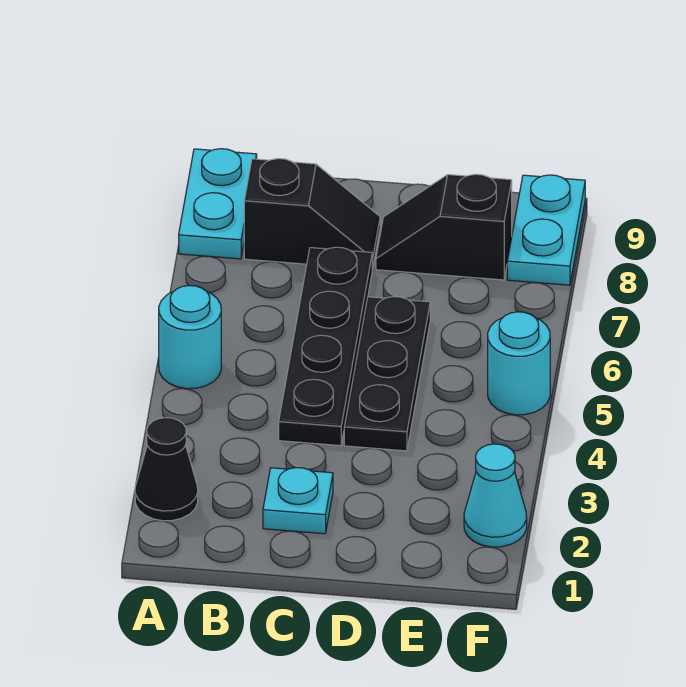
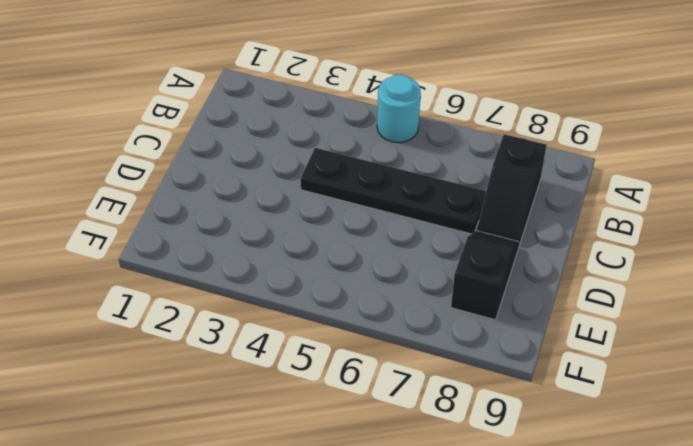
none -> black 1x1 cone [135,418,198,521]
none -> cyan 1x2 plate [179,149,257,259]

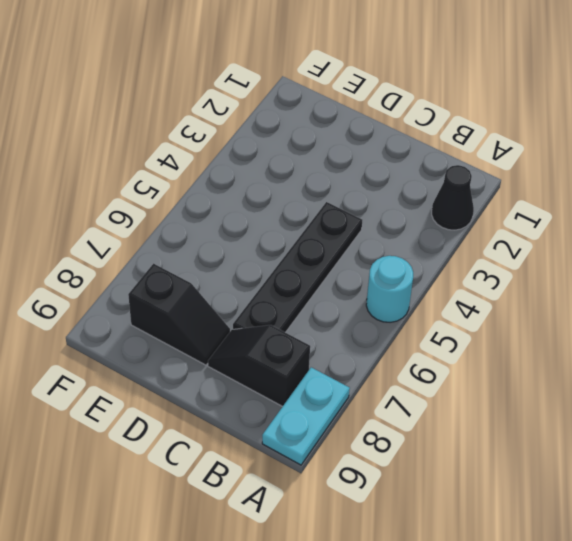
none -> cyan 1x1 plate [263,468,333,534]
none -> black 1x3 plate [344,297,430,451]

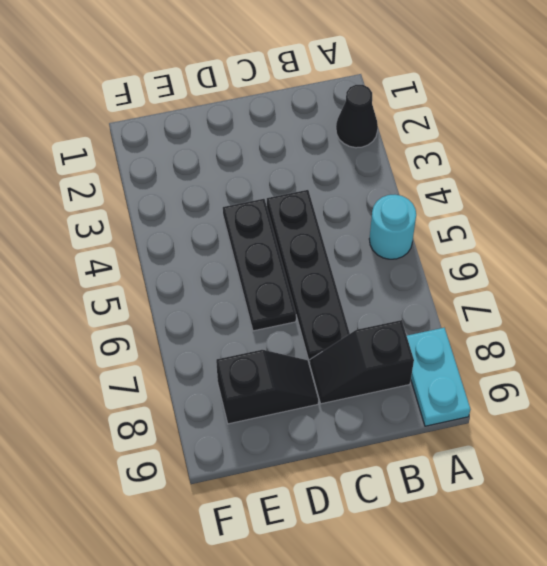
none -> cyan 1x1 plate [263,468,333,534]
none -> cyan 1x1 cone [464,444,527,547]

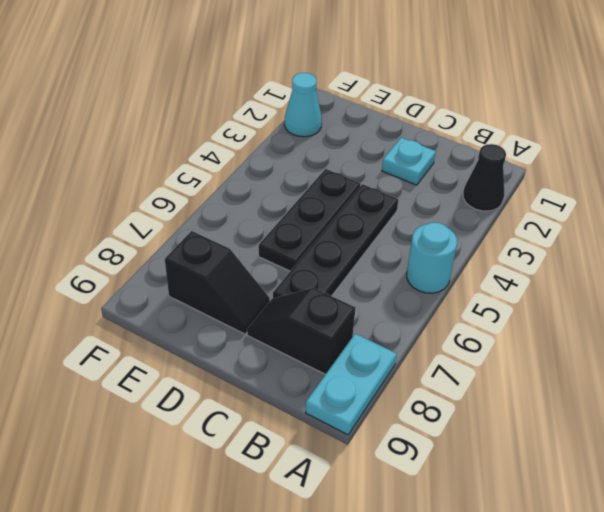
none -> cyan 1x1 round brick [488,312,550,415]
none -> cyan 1x2 plate [507,175,585,285]

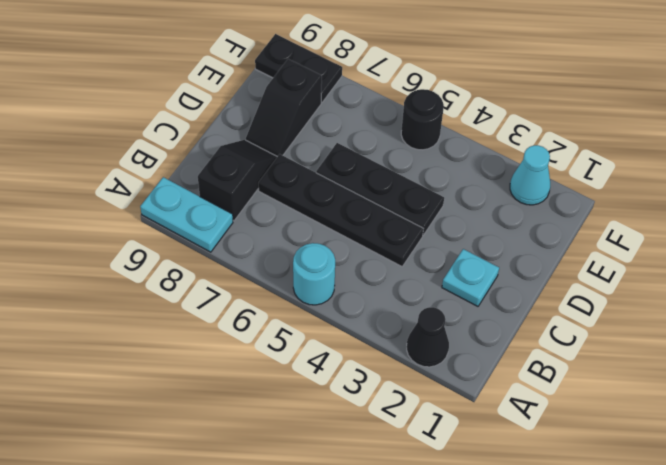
black 1x1 round brick [401,89,444,150] -> cyan 1x1 round brick [488,312,550,415]
black 1x2 plate [255,34,342,102] -> cyan 1x2 plate [507,175,585,285]

